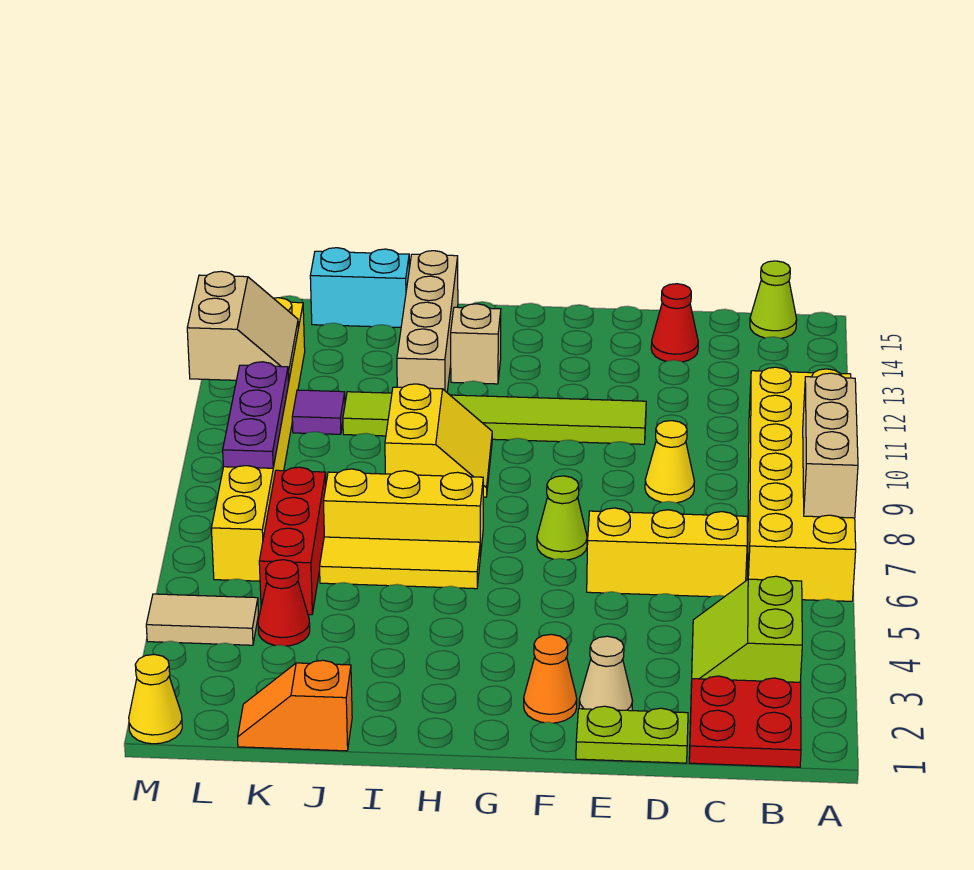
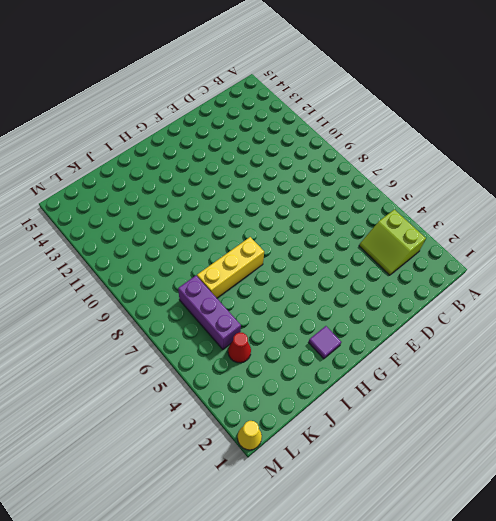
purple 1x1 tile [309,326,341,359] -> purple 1x1 tile moved to [292,390,345,434]
purple 1x3 brick [178,276,241,349] -> red 1x3 brick [259,467,326,615]
none -> yellow 2x6 brick [748,367,856,601]
none -> red 2x2 plate [689,676,801,767]
none -> lime 1x1 cone [750,261,797,338]

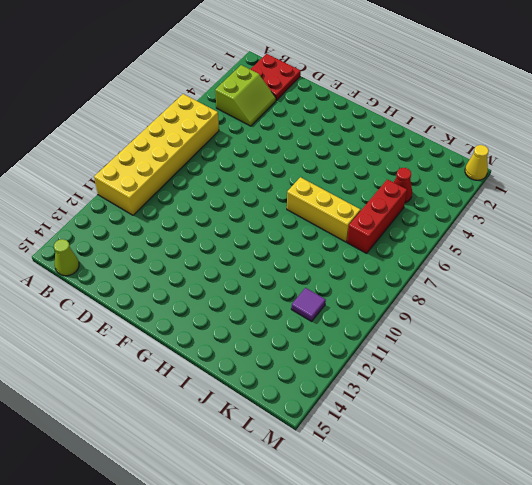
none -> yellow 1x3 brick [587,508,747,597]
none -> lime 1x2 plate [576,706,688,763]
none -> yellow 1x1 cone [645,421,695,503]

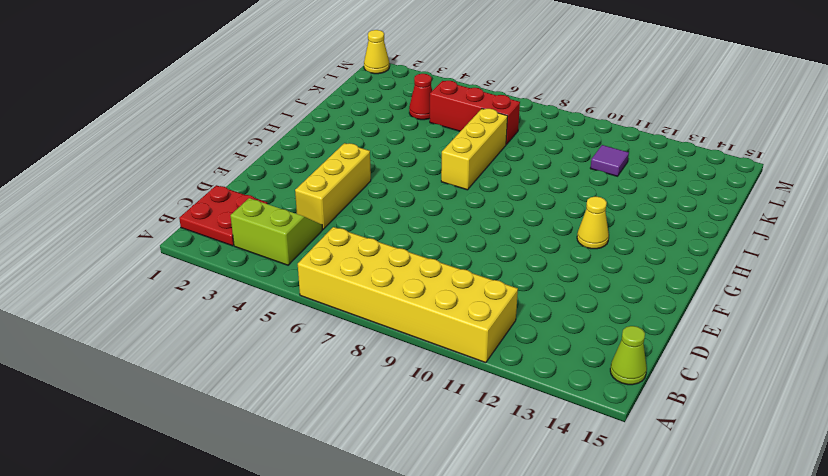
yellow 1x3 brick [295,143,371,229] -> yellow 1x3 brick moved to [587,508,747,597]
yellow 1x1 cone [577,196,609,249] -> yellow 1x1 cone moved to [645,421,695,503]
none -> lime 1x2 plate [576,706,688,763]
none -> red 1x1 cone [651,284,698,362]
none -> tan 1x1 cone [579,636,632,711]

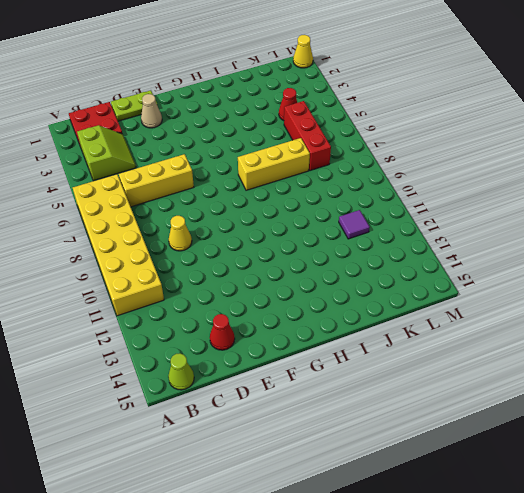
none -> lime 1x6 tile [343,392,646,444]
none -> orange 1x1 cone [524,634,577,723]
none -> lime 1x1 cone [537,476,587,560]

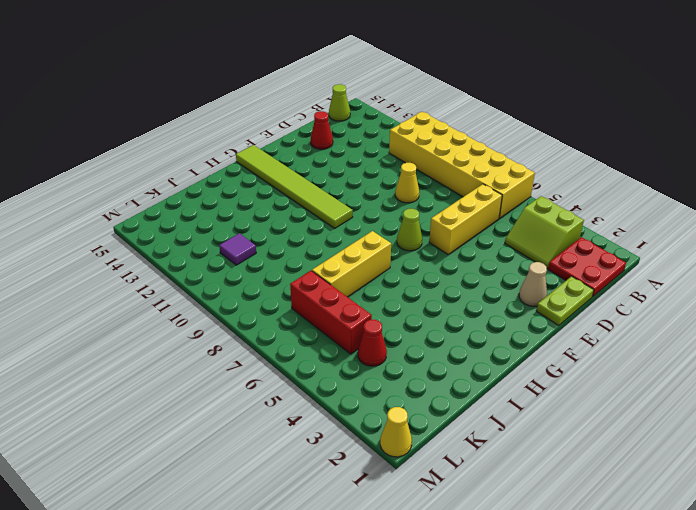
lime 1x6 tile [236,145,353,228] -> lime 1x6 tile turned to [343,392,646,444]
none -> orange 1x1 cone [524,634,577,723]
none -> yellow 1x3 tile [320,537,480,589]
none -> yellow 2x2 slope [385,384,492,497]

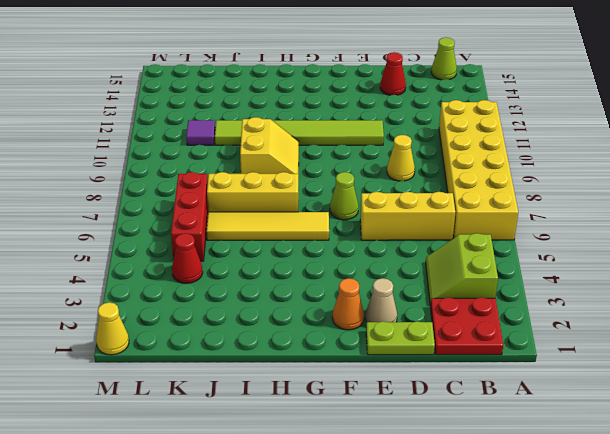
yellow 1x4 tile [206,212,329,240] -> yellow 1x3 tile [320,537,480,589]
none -> tan 1x1 brick [451,304,501,384]
none -> tan 1x4 brick [397,251,458,392]
none -> orange 1x2 slope [238,660,352,751]

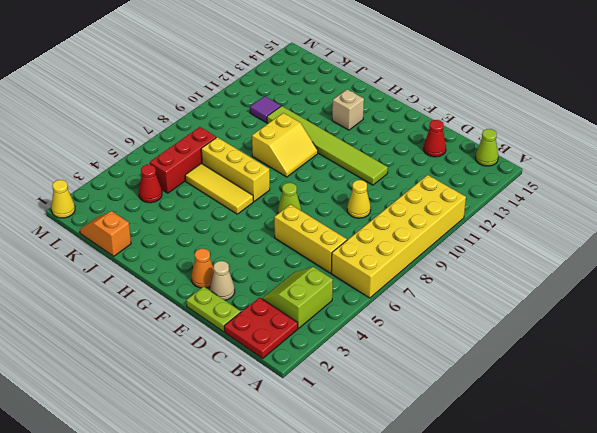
none -> tan 1x4 brick [397,251,458,392]
none -> cyan 1x2 brick [310,248,409,327]
none -> tan 1x2 tile [146,594,258,645]

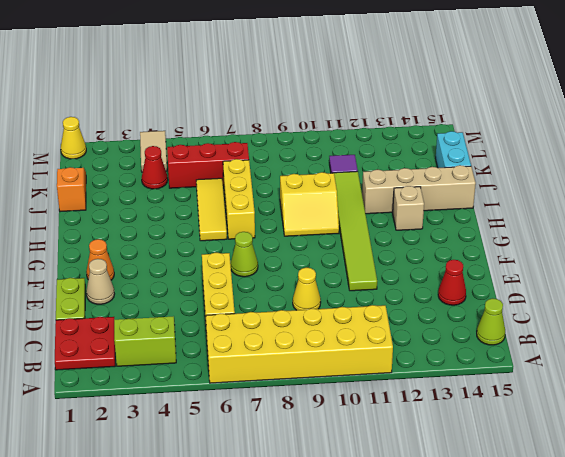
none -> yellow 1x8 brick [211,298,305,581]
none -> tan 1x3 brick [803,373,858,518]
none -> purple 1x3 plate [223,362,289,468]

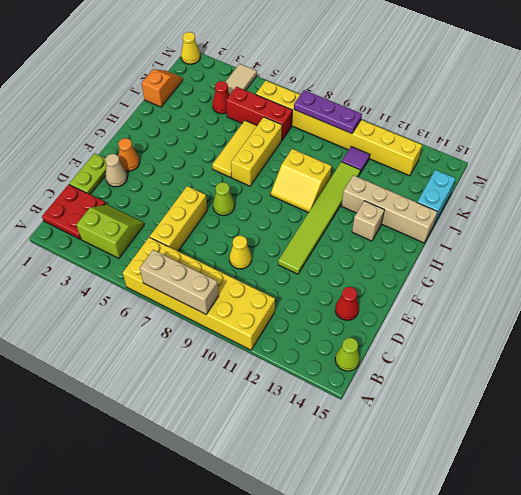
none -> tan 2x2 slope [187,271,298,381]

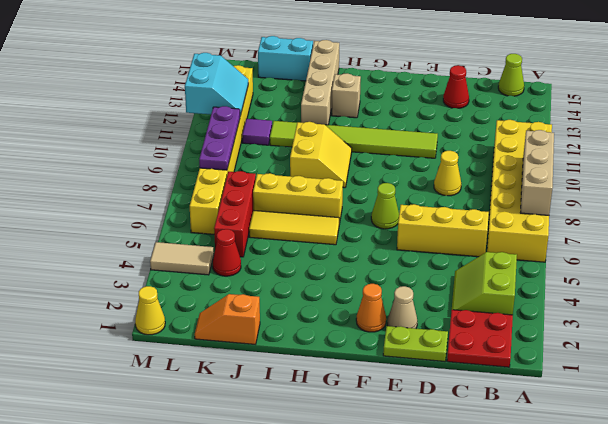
cyan 2x2 slope [185,53,248,116] -> tan 2x2 slope [187,271,298,381]

